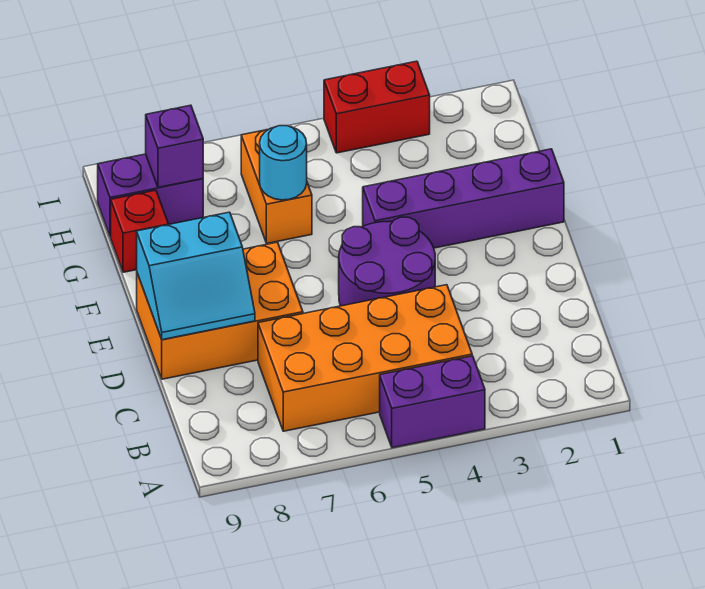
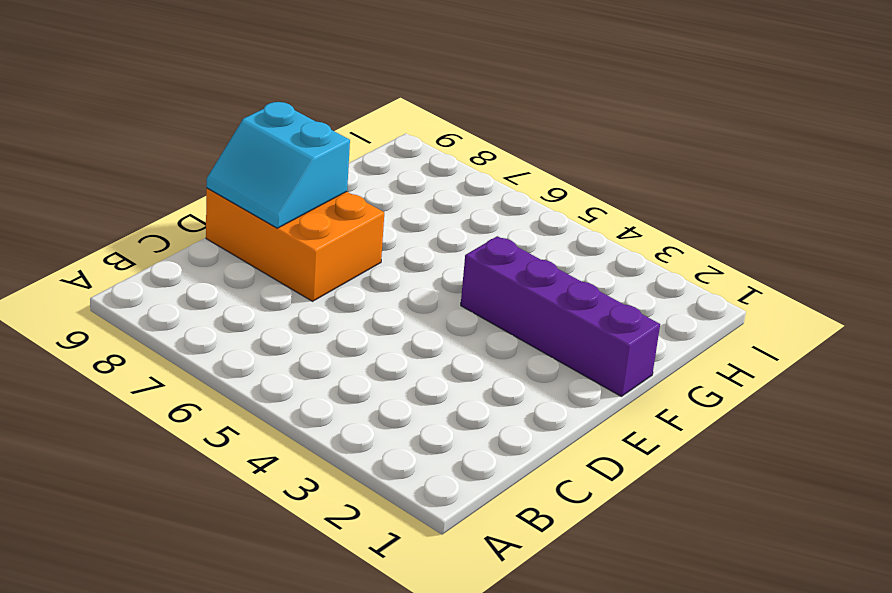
none -> purple 1x2 brick [380,356,485,448]
none -> orange 2x4 brick [258,285,472,431]
none -> purple 2x2 round brick [339,217,435,306]

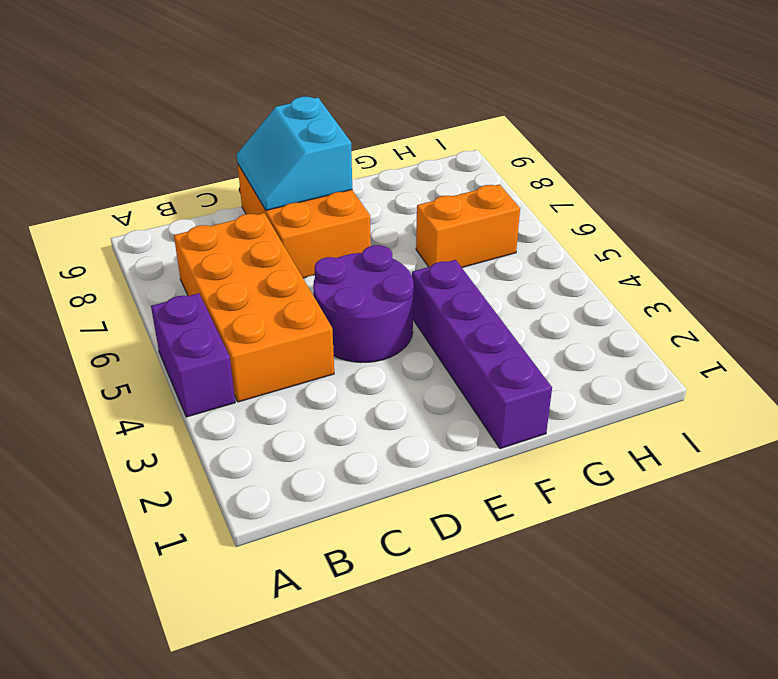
none -> red 1x1 brick [111,190,168,272]
none -> purple 1x2 brick [98,154,203,237]
none -> red 1x2 brick [324,61,430,153]

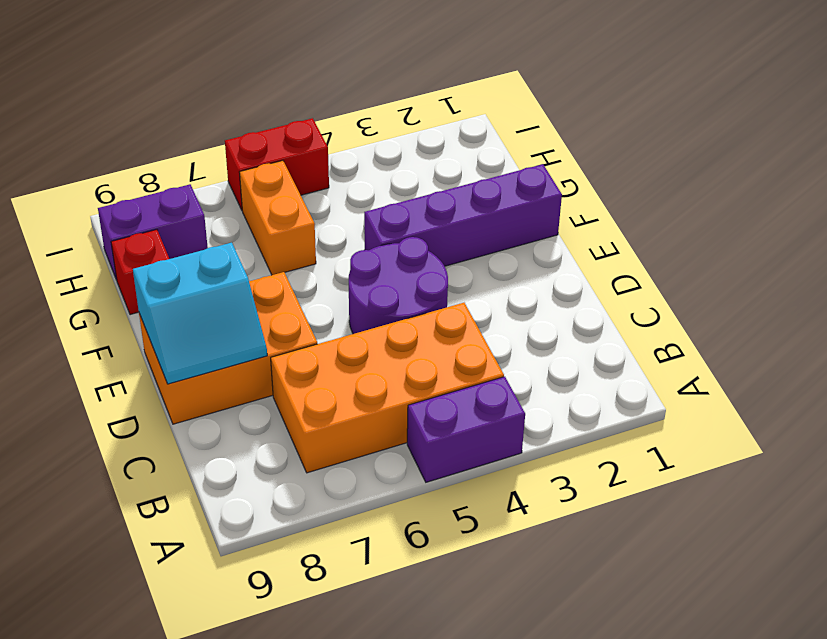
red 1x2 brick [225,118,329,210] -> red 1x2 brick moved to [324,61,430,153]
none -> cyan 1x1 round brick [260,126,307,200]
none -> purple 1x1 brick [146,105,203,188]

